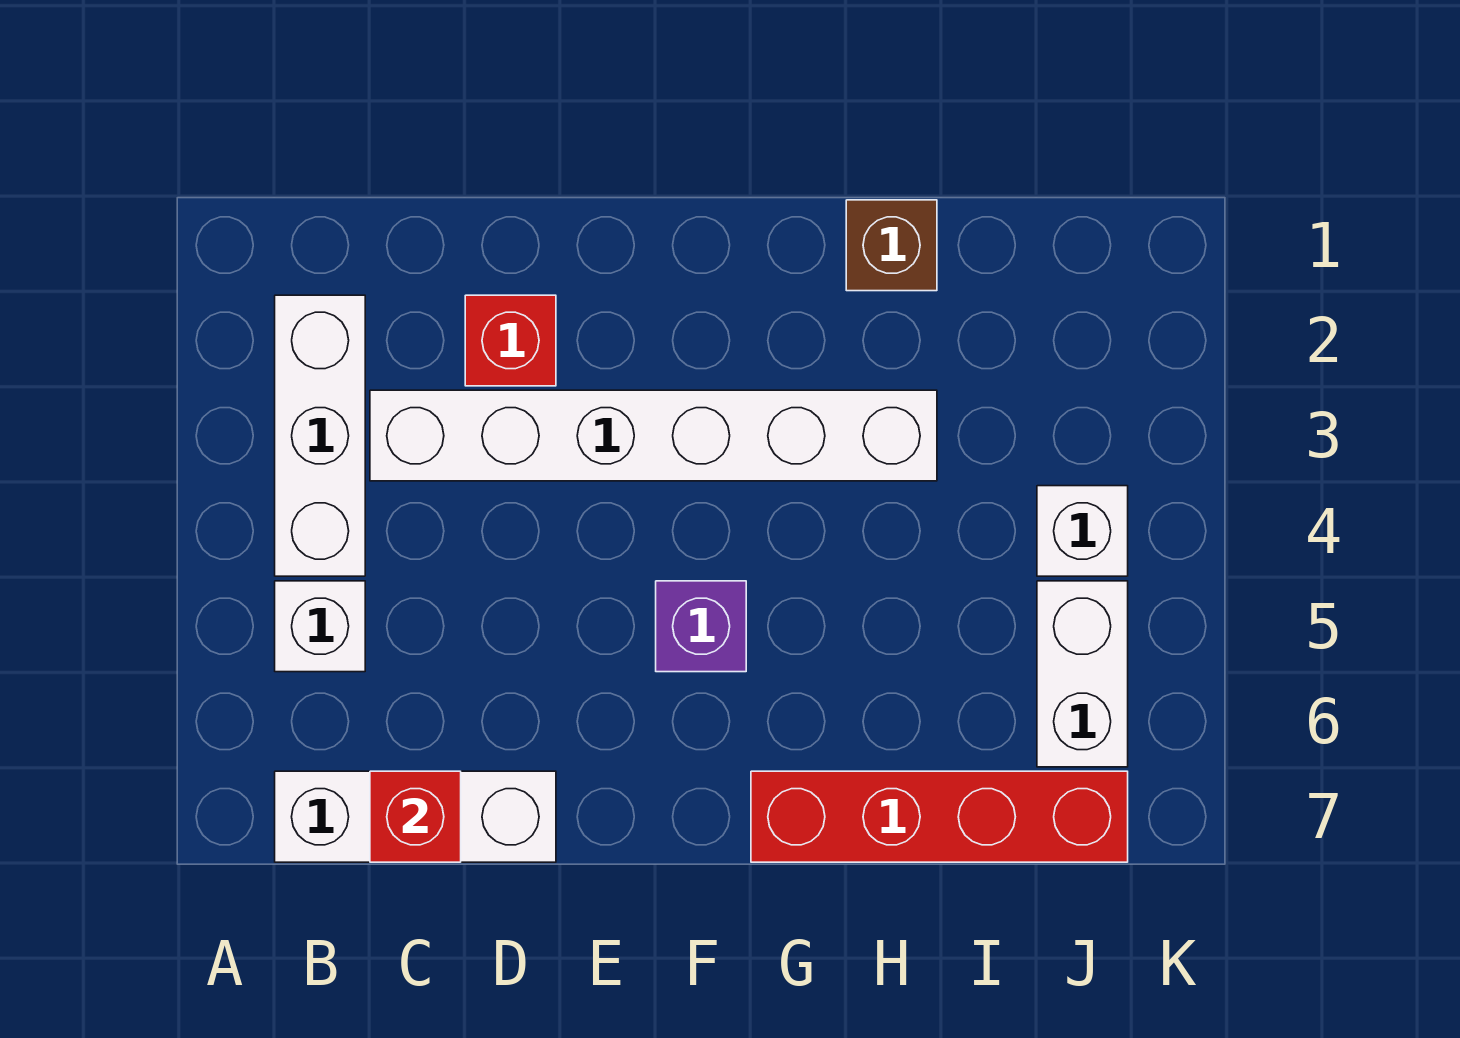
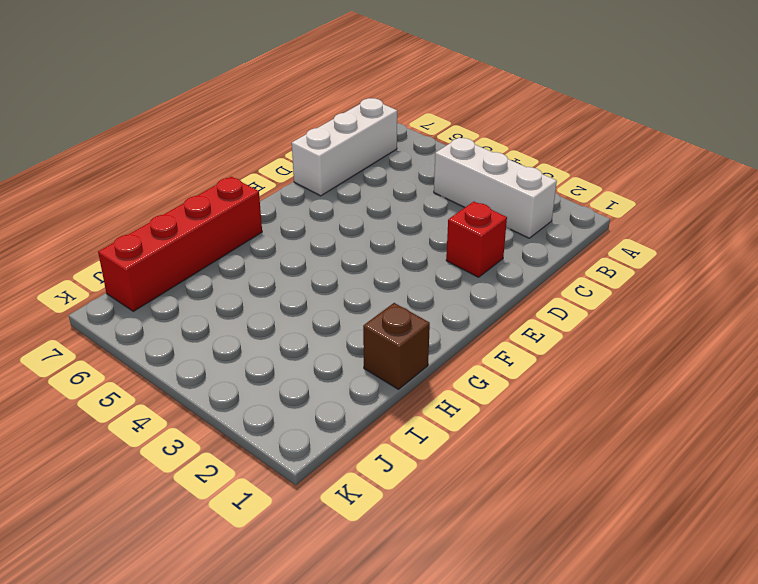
none -> white 1x1 brick [275,581,365,672]
none -> white 1x6 brick [370,390,937,481]

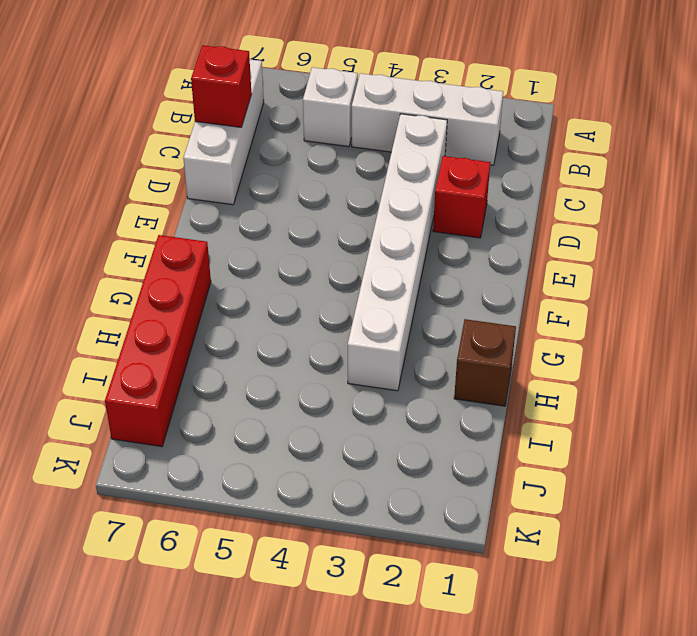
none -> purple 1x1 brick [656,581,746,672]
none -> white 1x1 brick [1037,486,1128,576]

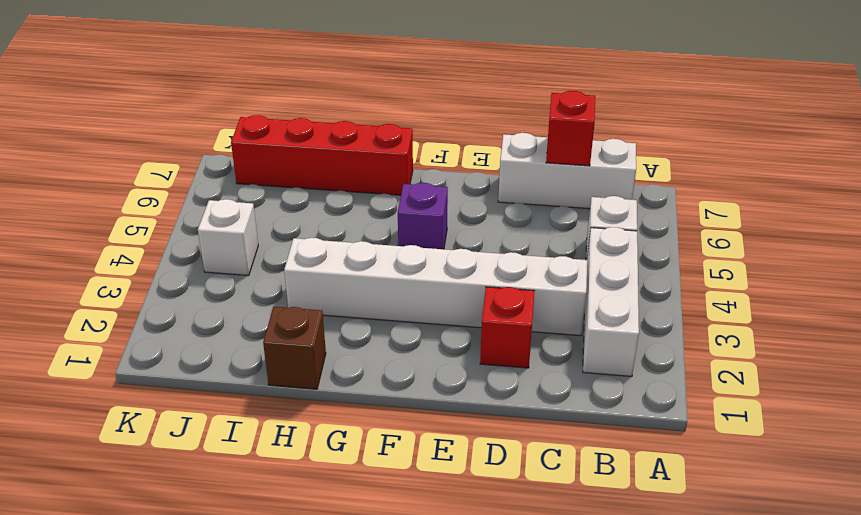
none -> white 1x2 brick [1037,581,1128,767]

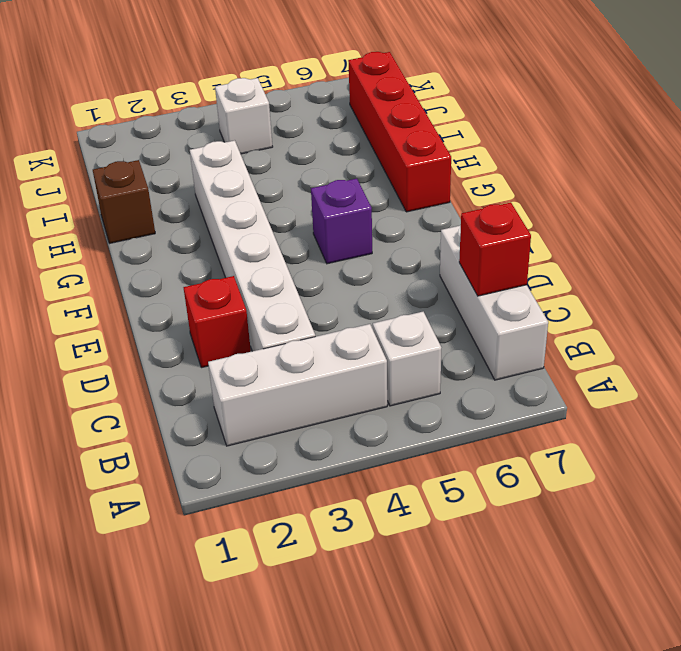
none -> white 1x2 brick [1037,581,1128,767]

